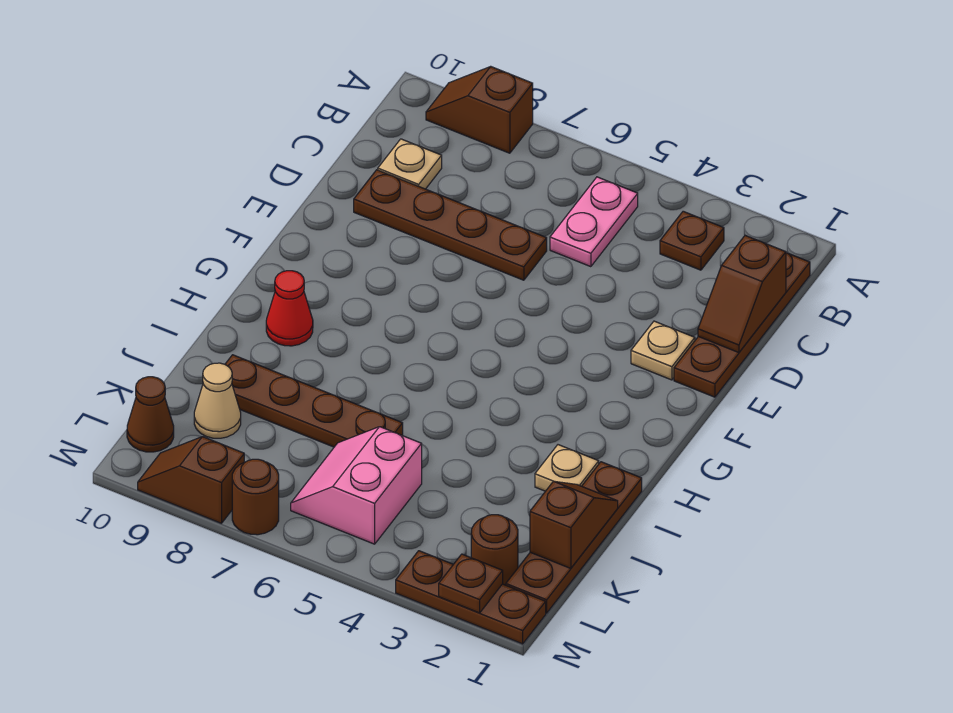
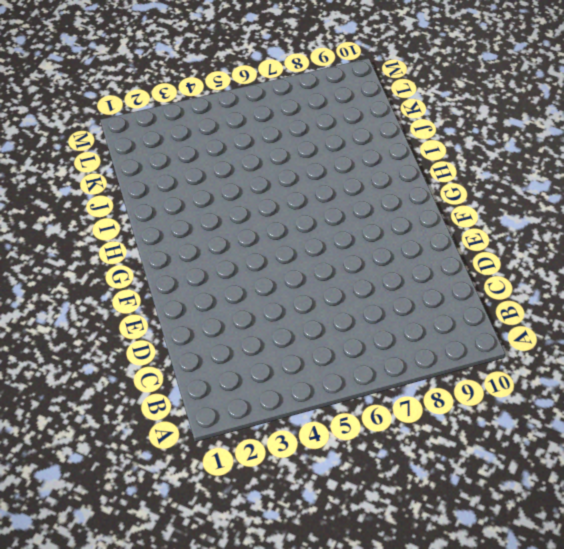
none -> brown 1x2 slope [426,67,533,153]
none -> brown 1x4 plate [674,253,810,397]
none -> brown 1x1 plate [660,211,724,270]

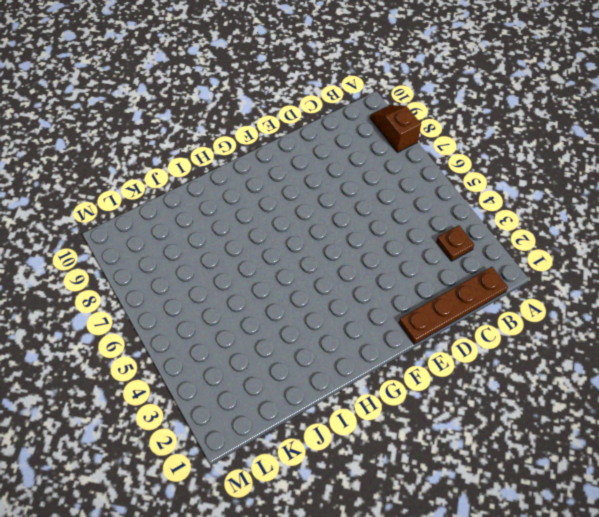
none -> pink 1x2 plate [550,177,638,267]
none -> tan 1x1 plate [378,139,442,189]
none -> brown 1x4 plate [354,170,547,280]

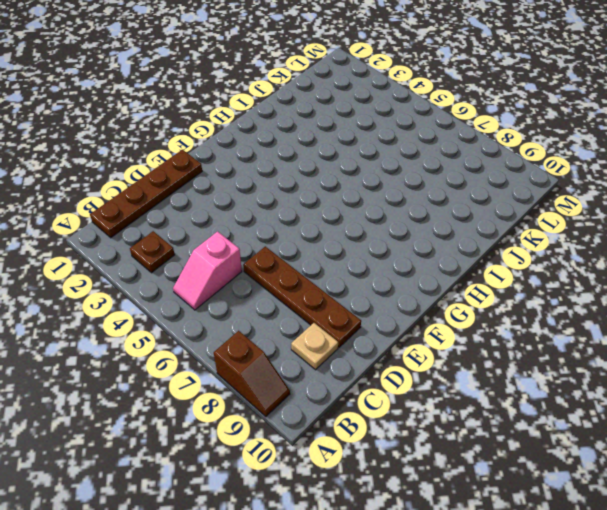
pink 1x2 slope [173,231,242,310] -> pink 1x2 plate [550,177,638,267]
none -> tan 1x1 plate [631,321,695,380]
none -> red 1x1 cone [266,271,313,346]
none -> brown 1x4 plate [506,462,642,613]

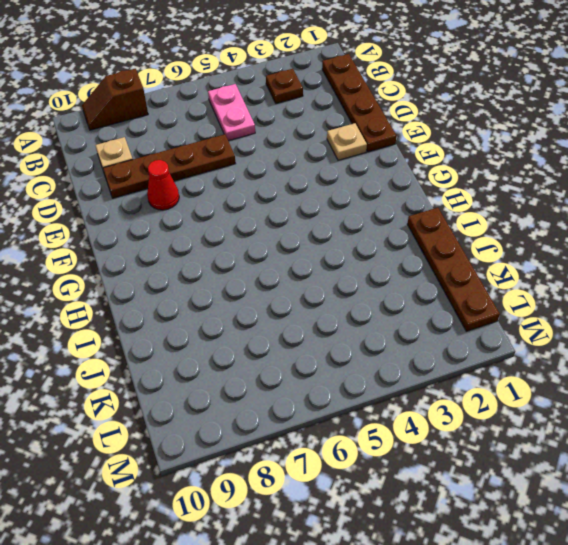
red 1x1 cone [147,160,179,210] -> red 1x1 cone moved to [266,271,313,346]
none -> tan 1x1 plate [535,445,599,491]
none -> brown 1x4 plate [225,355,403,447]
none -> pink 2x2 slope [291,427,422,544]

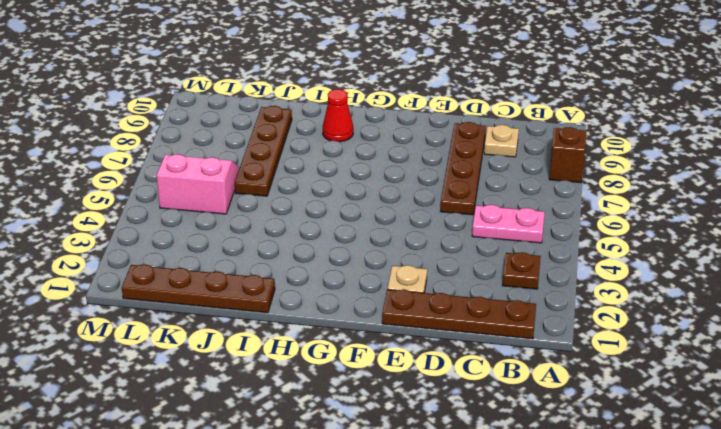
none -> tan 1x1 plate [535,445,599,491]
none -> tan 1x1 cone [194,363,241,438]
none -> brown 1x1 round brick [471,515,518,585]

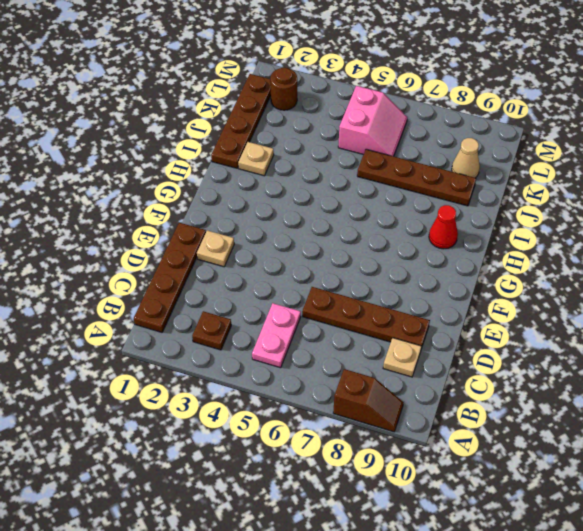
none -> brown 1x1 cone [127,377,174,452]
none -> brown 1x3 plate [396,551,546,644]
none -> brown 1x1 round brick [232,459,279,535]

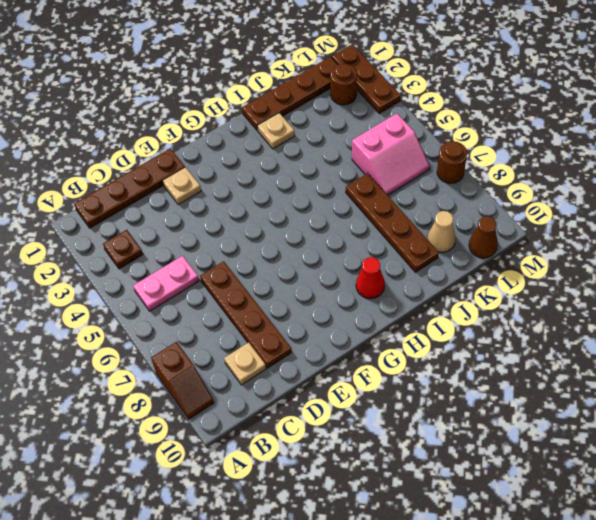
none -> brown 1x2 slope [138,437,244,523]
none -> brown 1x2 slope [698,236,786,353]
none -> brown 1x2 slope [530,481,618,568]

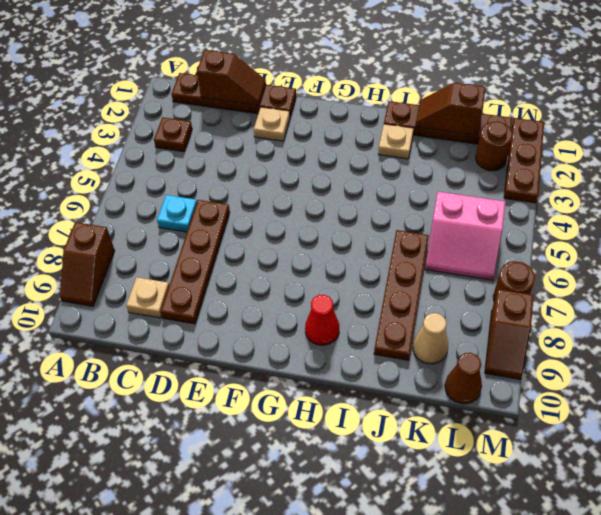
cyan 1x1 plate [157,195,197,232] -> none
none -> pink 1x2 plate [550,177,638,267]
none -> brown 1x1 plate [439,554,503,613]

